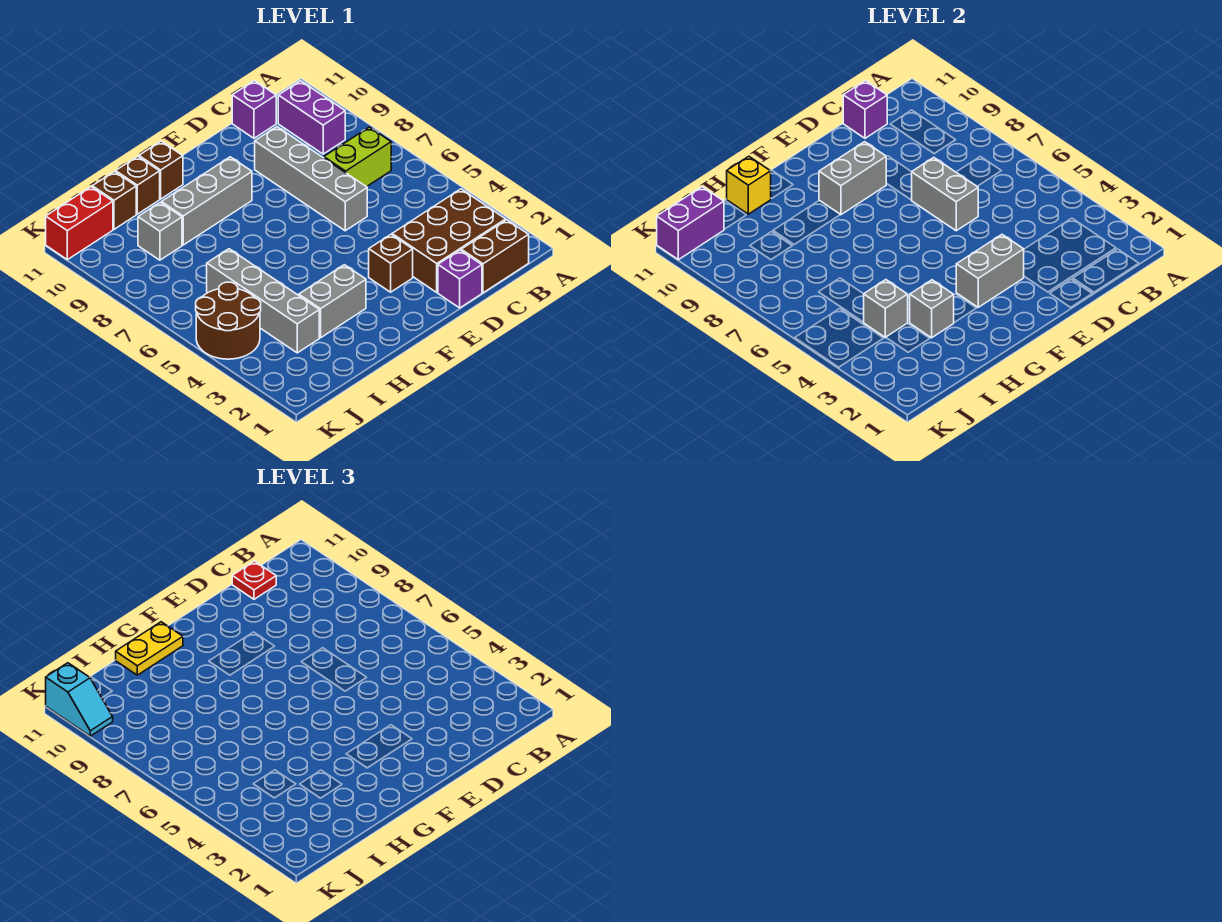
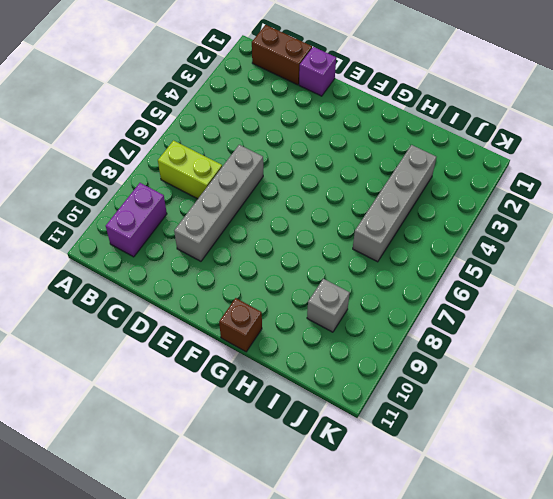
none -> brown 2x3 brick [392,189,506,292]
none -> purple 1x1 brick [232,81,276,138]
none -> brown 1x1 brick [369,235,413,292]

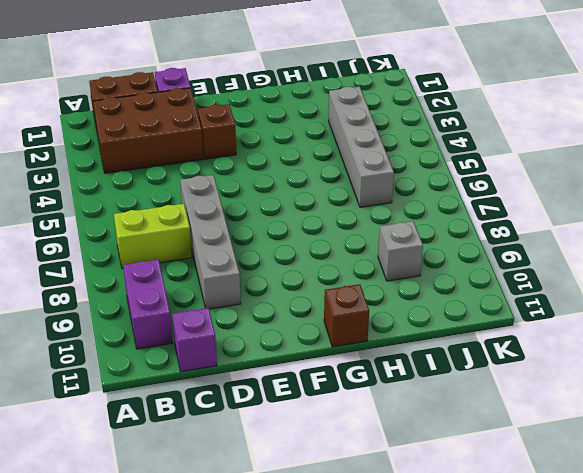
none -> grey 1x3 brick [161,157,252,245]
none -> grey 1x2 brick [299,265,366,338]
none -> brown 1x1 brick [116,156,160,214]

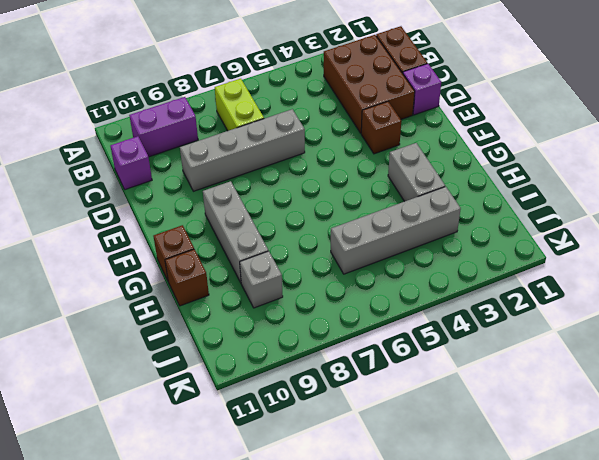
none -> brown 1x1 brick [92,172,136,229]
none -> brown 2x2 round brick [196,282,261,359]
none -> red 1x2 brick [46,187,113,260]

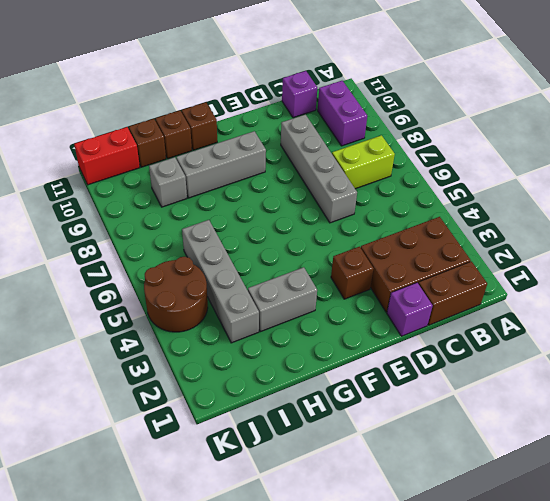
none -> purple 1x1 brick [843,81,887,138]
none -> grey 1x2 brick [912,157,978,231]
none -> grey 1x2 brick [956,235,1024,307]

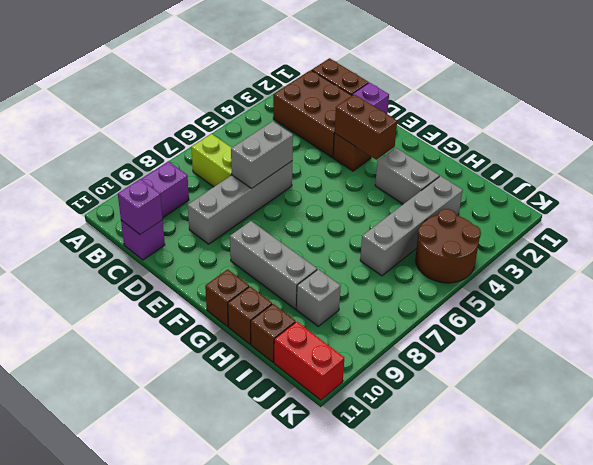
brown 1x2 brick [335,94,397,160] -> grey 1x2 brick [956,235,1024,307]
none -> grey 1x2 brick [819,142,886,215]
none -> grey 1x1 brick [910,280,954,338]
none -> yellow 1x1 brick [727,156,771,214]

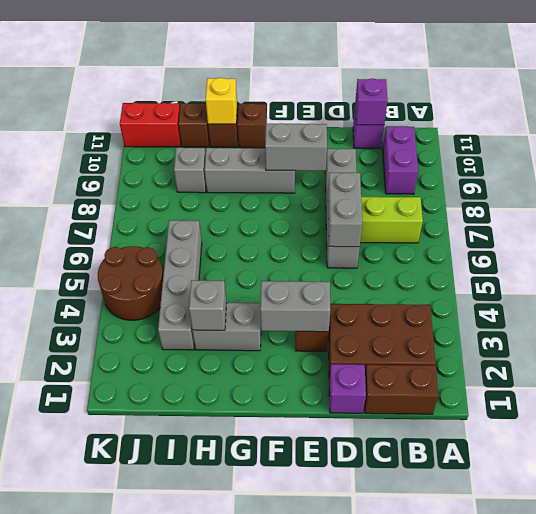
none -> grey 1x1 brick [864,280,908,337]
none -> purple 1x2 brick [657,187,724,260]
none -> red 1x1 plate [232,561,276,599]

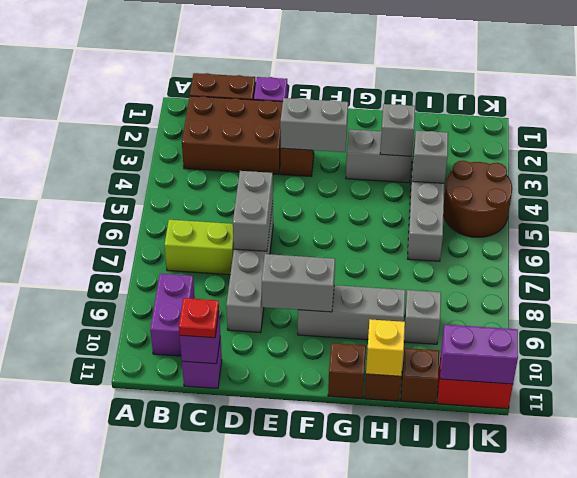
none -> yellow 1x2 plate [116,622,183,675]
none -> cyan 1x2 slope [46,663,113,736]

